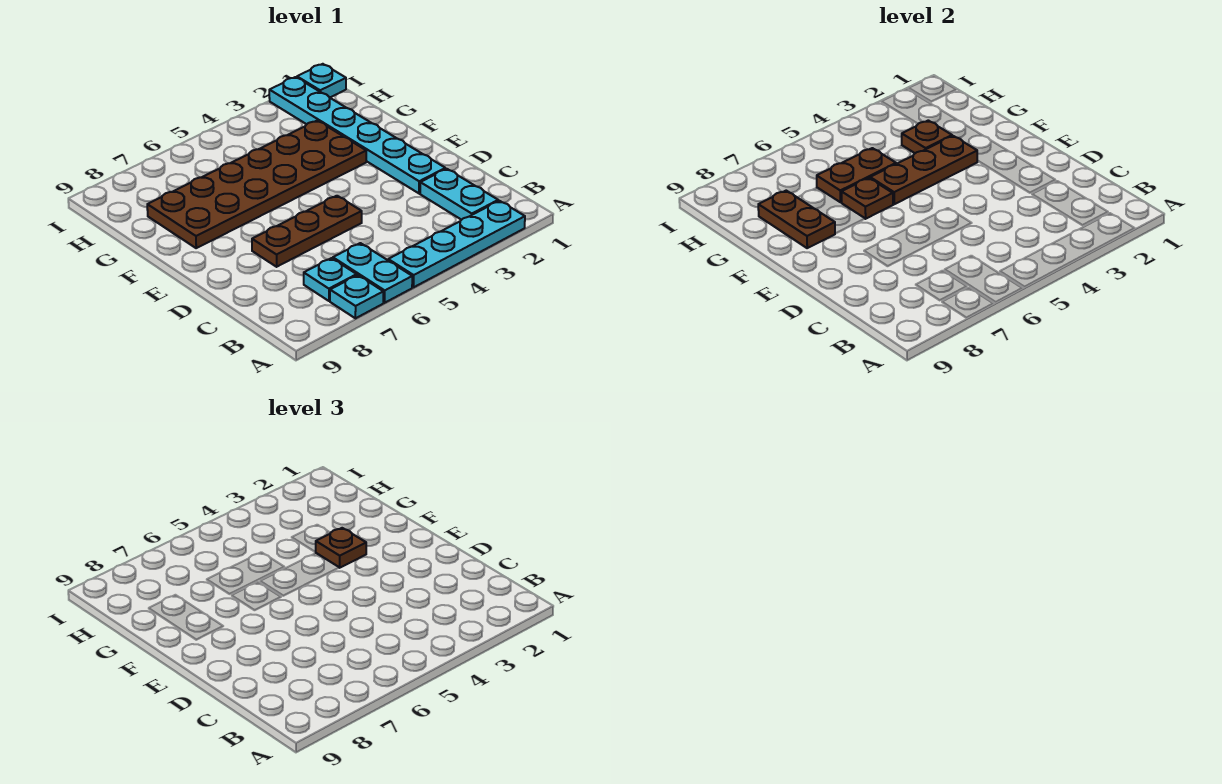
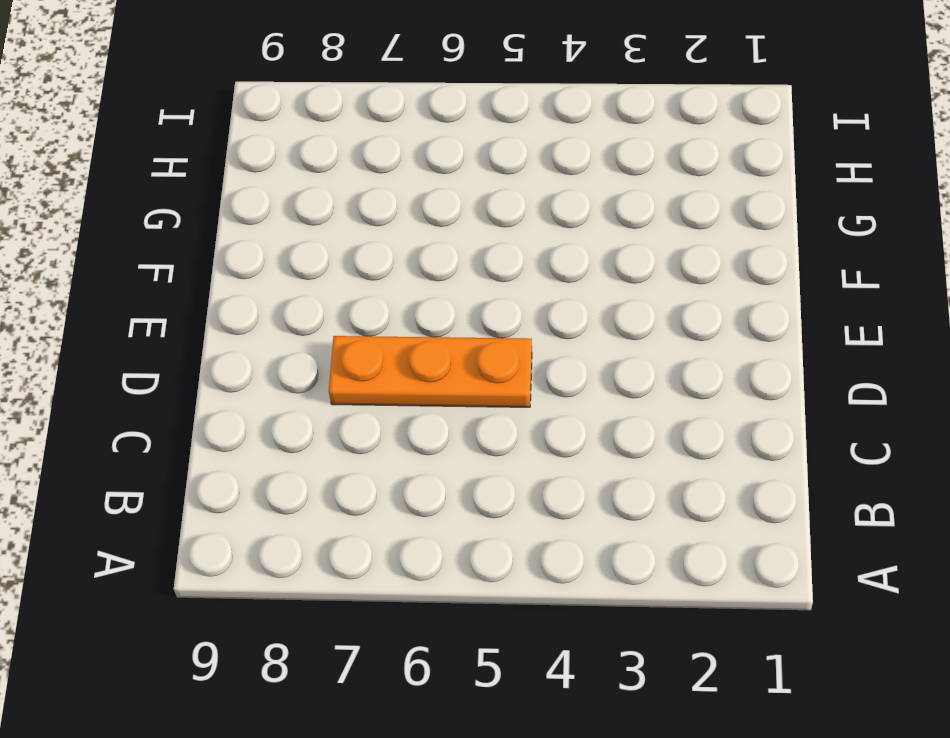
orange 1x3 plate [329,336,532,407] -> brown 1x3 plate [252,196,362,267]
none -> cyan 1x4 plate [388,201,525,287]
none -> cyan 1x2 plate [333,243,412,303]
none -> cyan 1x1 plate [330,275,383,318]

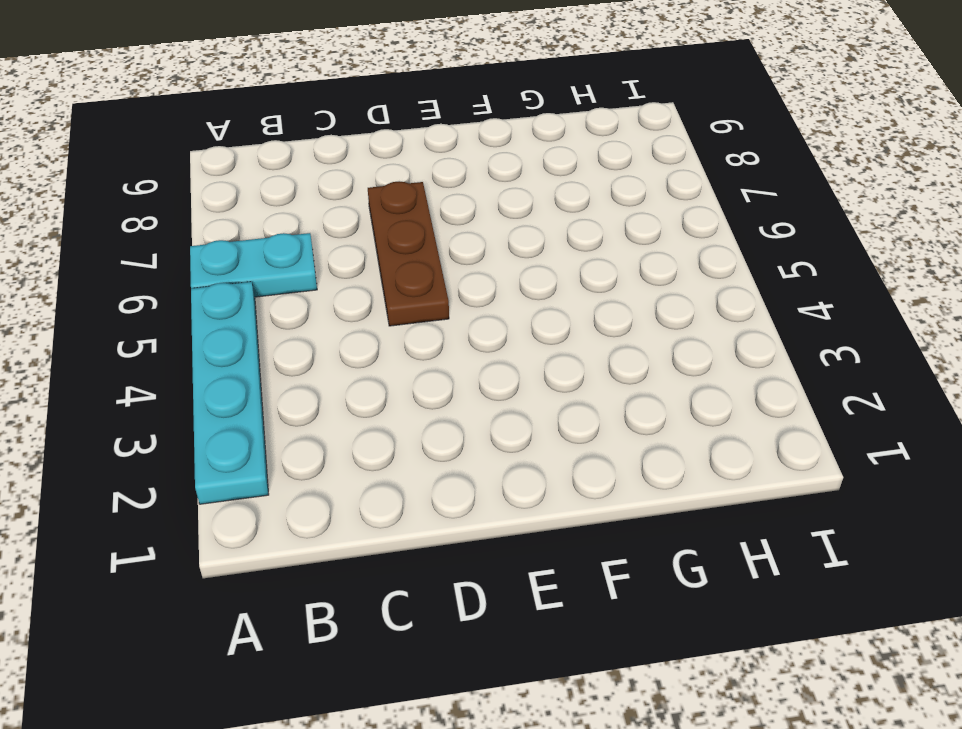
none -> cyan 1x1 plate [330,275,383,318]
none -> cyan 1x2 plate [420,169,498,220]
none -> cyan 1x1 plate [304,258,357,301]

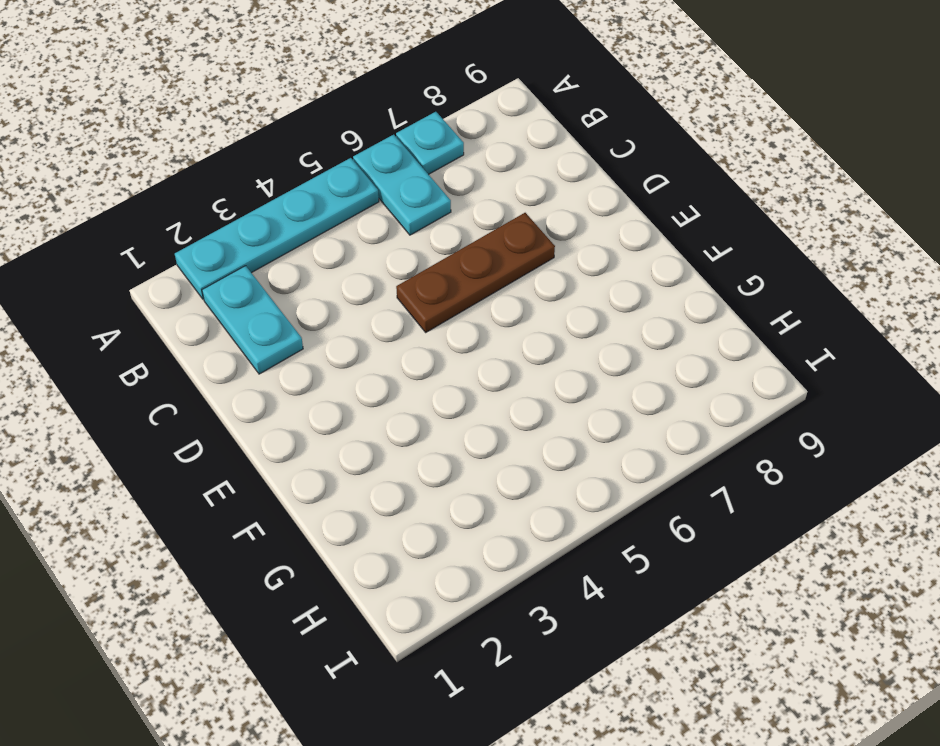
none -> cyan 1x1 plate [304,258,357,301]
none -> cyan 1x6 plate [269,77,445,193]
none -> brown 2x6 plate [147,120,366,248]

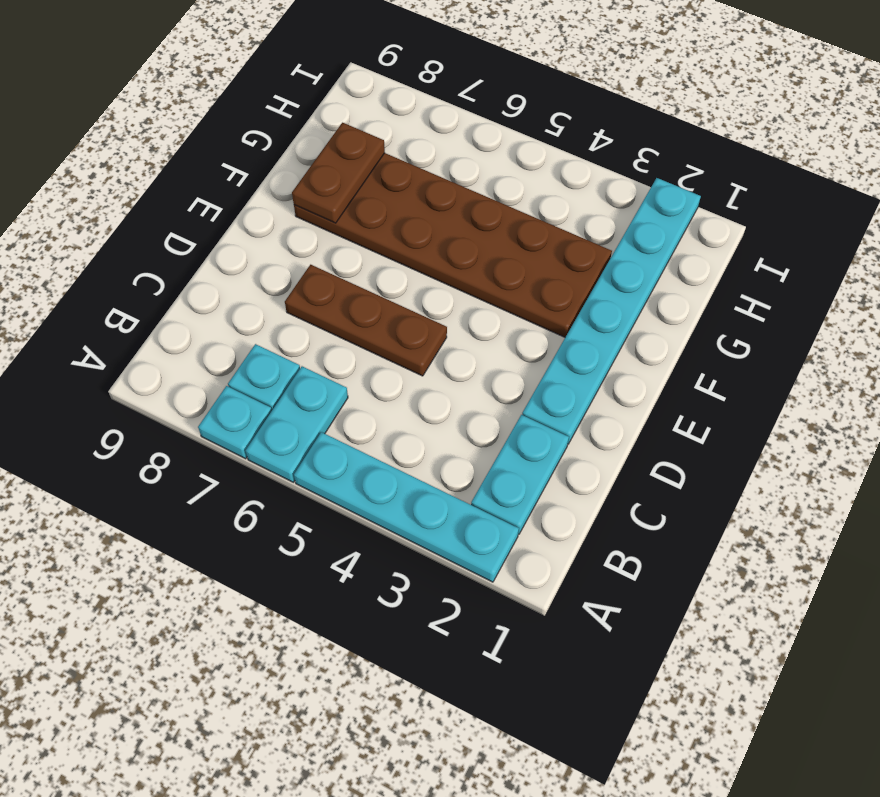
none -> cyan 1x1 plate [297,64,346,97]
none -> brown 1x3 plate [870,136,977,204]
none -> brown 1x1 plate [842,178,893,219]

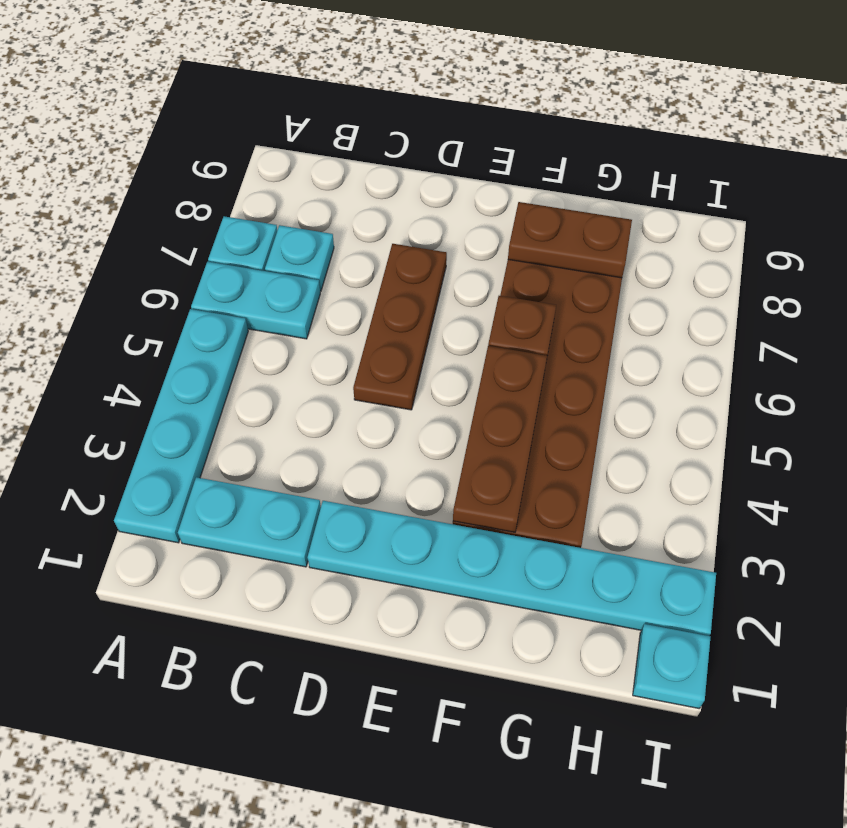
none -> brown 1x1 plate [902,120,952,153]
none -> brown 1x2 plate [817,148,896,202]
none -> brown 1x1 plate [316,528,366,568]

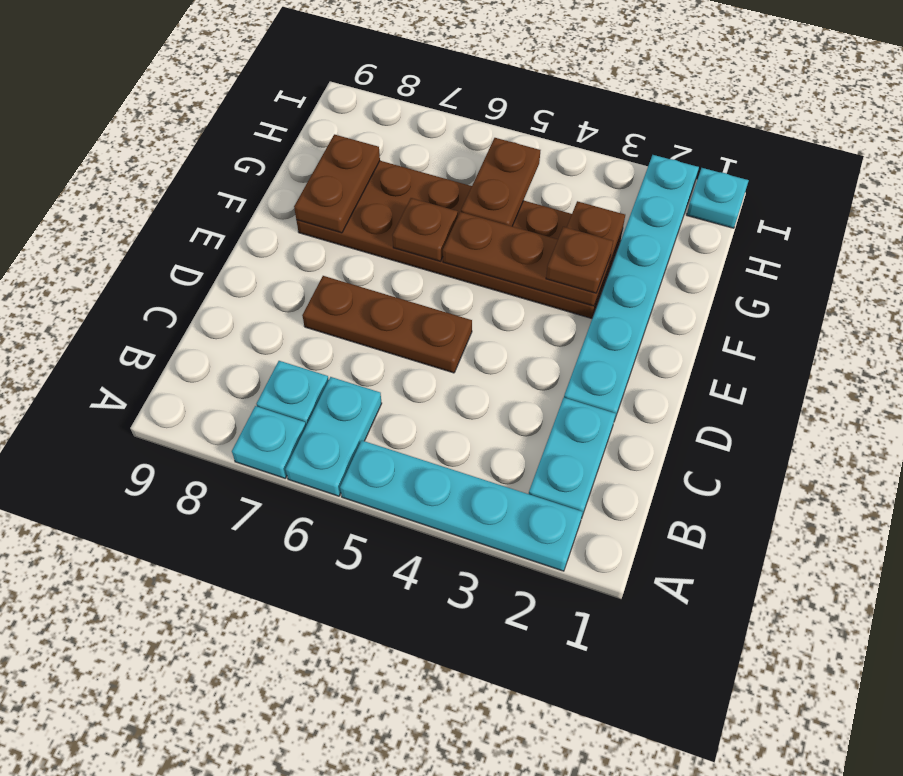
brown 1x2 plate [461,138,540,226] -> brown 1x2 plate turned to [817,148,896,202]

